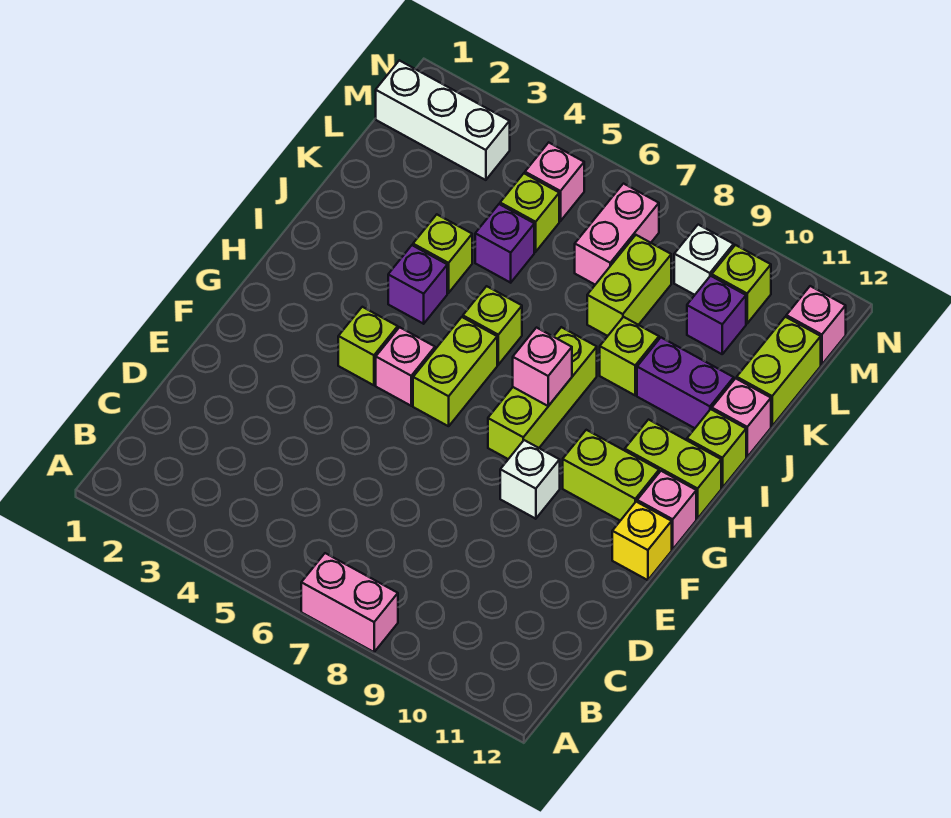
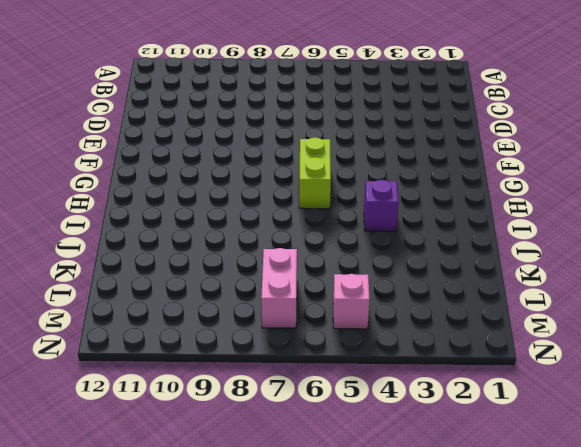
none -> pink 1x2 brick [301,553,398,652]
none -> white 1x1 brick [500,440,560,519]
none -> yellow 1x1 brick [612,502,672,580]

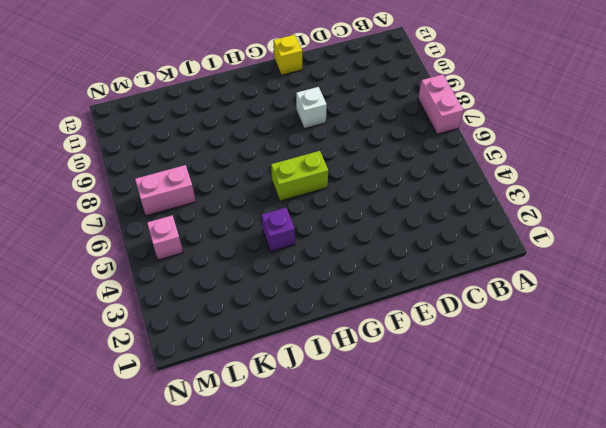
none -> lime 1x1 brick [338,307,398,385]
none -> pink 1x1 brick [376,327,435,406]
none -> lime 1x3 brick [488,327,597,459]

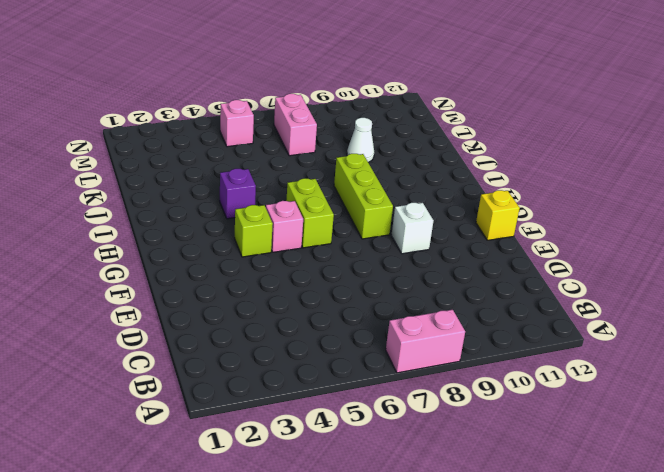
white 1x1 cone [347,118,374,162] -> none
none -> lime 1x2 brick [563,430,659,521]
none -> pink 1x1 brick [637,471,696,549]
none -> lime 1x2 brick [625,420,721,519]

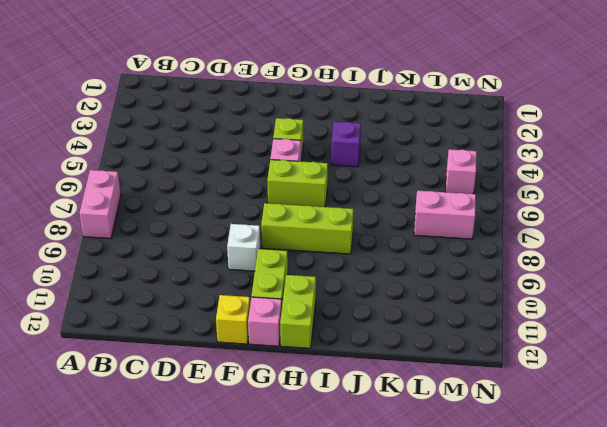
none -> lime 1x1 brick [463,286,522,365]
none -> lime 1x1 brick [687,409,746,488]
none -> lime 1x1 brick [413,215,472,293]

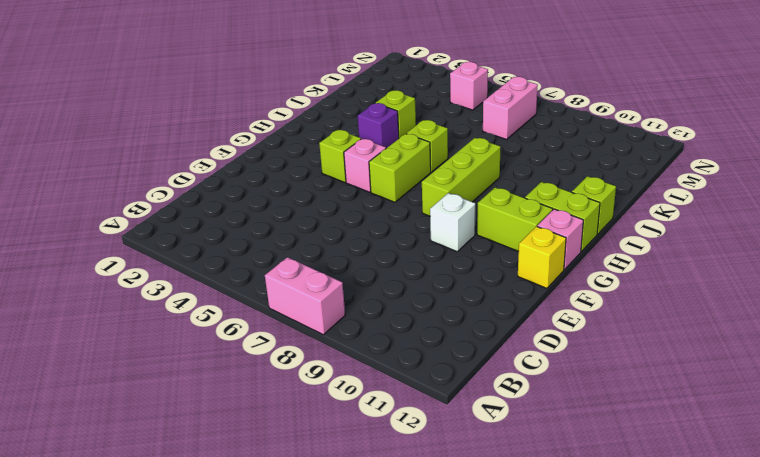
none -> lime 1x1 brick [600,317,659,395]
none -> purple 1x2 brick [637,338,734,428]
none -> pink 1x1 brick [712,378,771,457]

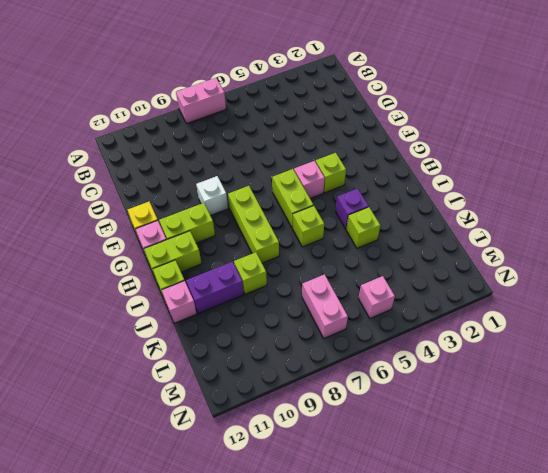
none -> purple 1x1 brick [475,204,534,283]
none -> lime 1x2 brick [587,235,671,336]
none -> lime 1x2 brick [737,317,821,426]

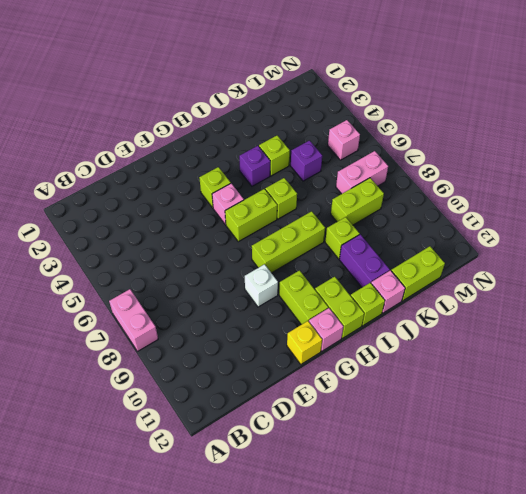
none -> lime 1x1 brick [500,173,559,252]
none -> purple 1x1 brick [687,276,746,354]
none -> white 1x3 brick [376,60,510,180]

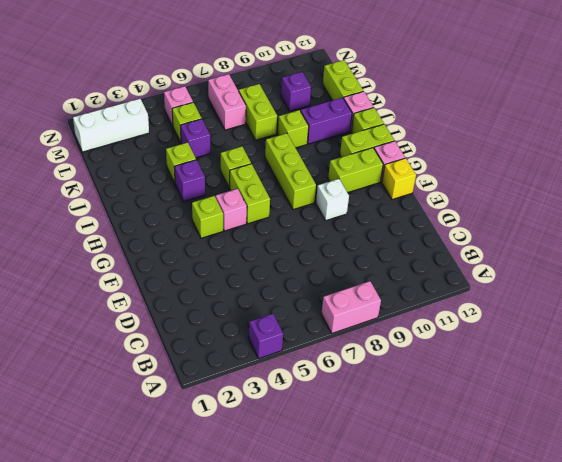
purple 1x1 brick [249,314,283,359] -> none
none -> white 1x1 brick [674,225,734,295]
none -> lime 1x1 brick [712,245,771,323]
none -> pink 1x1 brick [786,286,846,365]

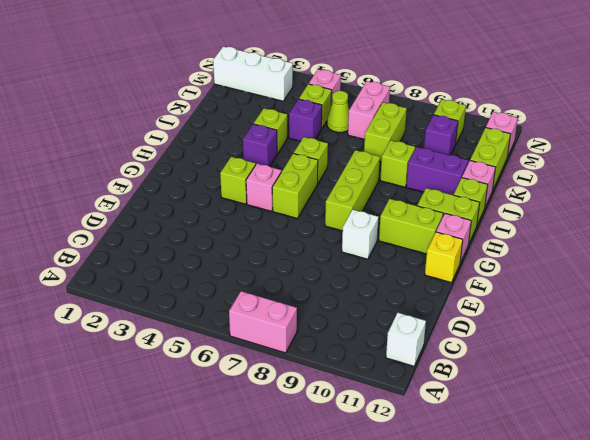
white 1x1 brick [386,313,426,366] -> white 1x1 brick moved to [674,225,734,295]
lime 1x1 cone [327,91,349,133] -> none
none -> pink 1x1 brick [513,328,572,406]

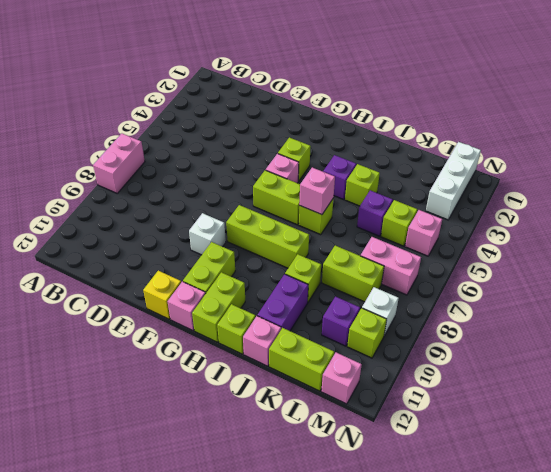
pink 1x1 brick [299,168,335,215] -> pink 1x1 brick moved to [513,328,572,406]

